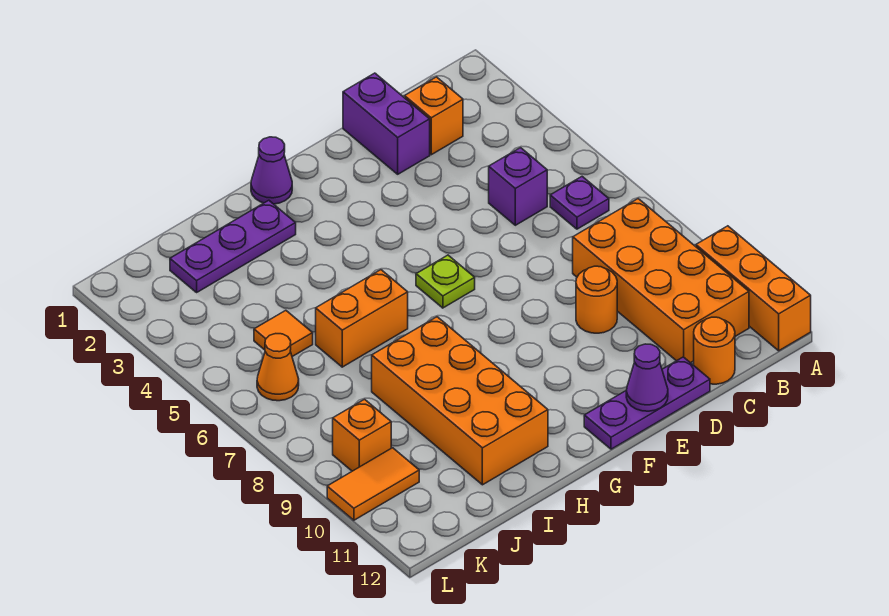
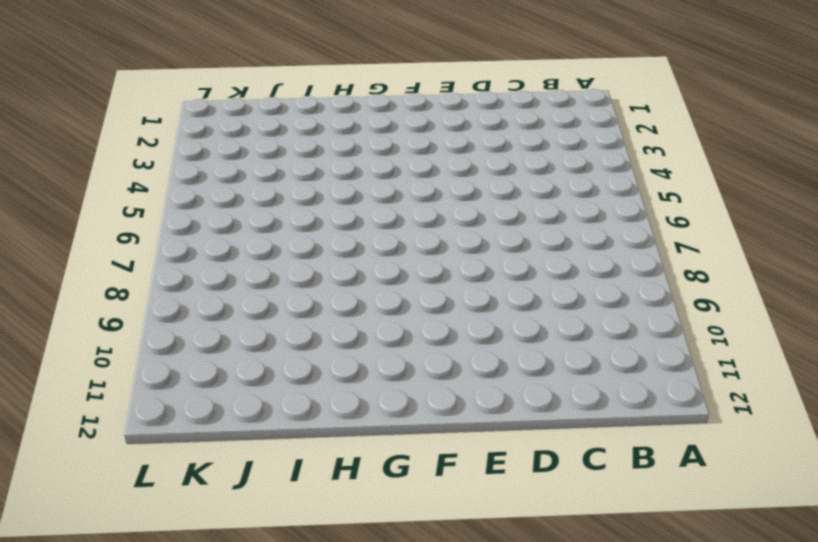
none -> orange 1x3 brick [696,226,811,351]
none -> purple 1x1 plate [550,176,609,229]
none -> orange 2x4 brick [573,199,749,363]

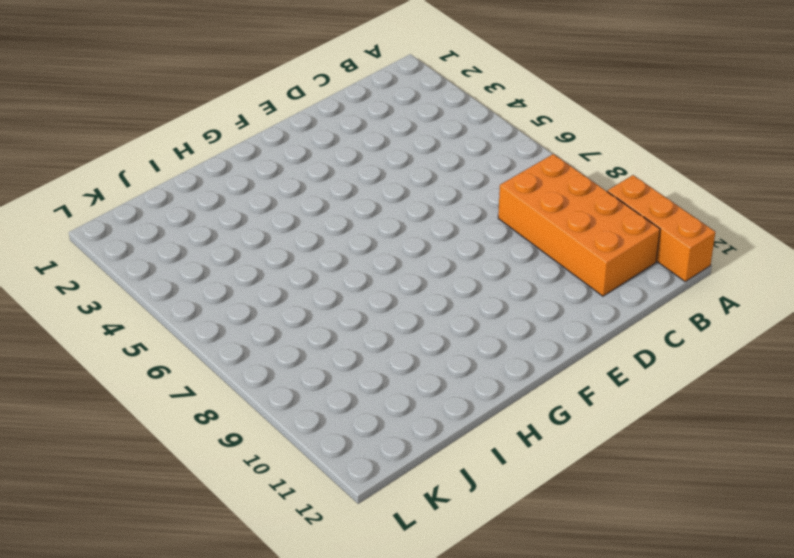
none -> purple 1x1 plate [550,176,609,229]
none -> orange 1x1 brick [405,77,463,155]
none -> purple 1x1 brick [489,148,547,225]

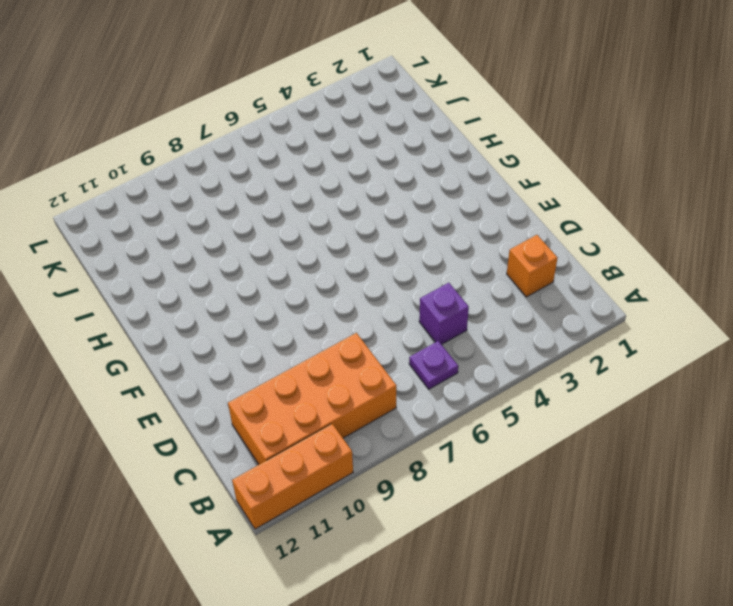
none -> orange 1x1 round brick [694,317,735,384]
none -> purple 1x2 brick [343,73,430,174]
none -> orange 1x1 round brick [576,266,617,333]

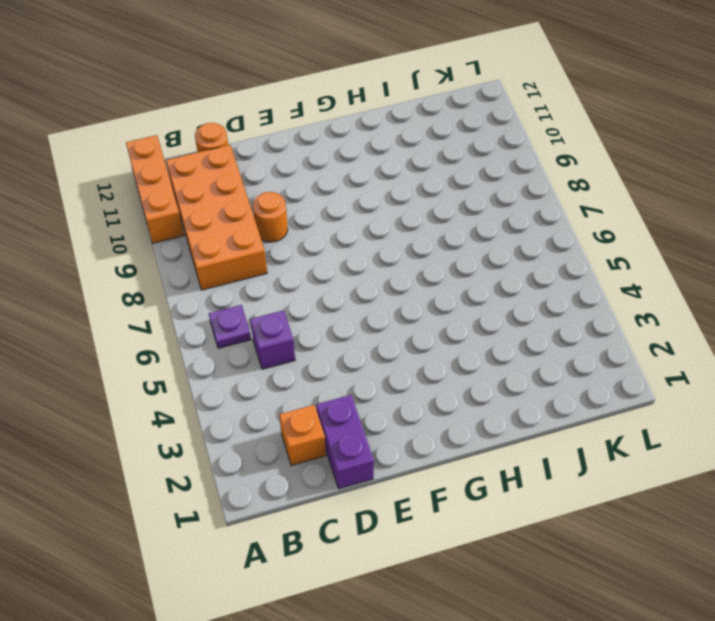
none -> purple 1x3 plate [584,357,710,449]
none -> lime 1x1 plate [416,255,475,308]
none -> purple 1x1 cone [251,137,292,204]

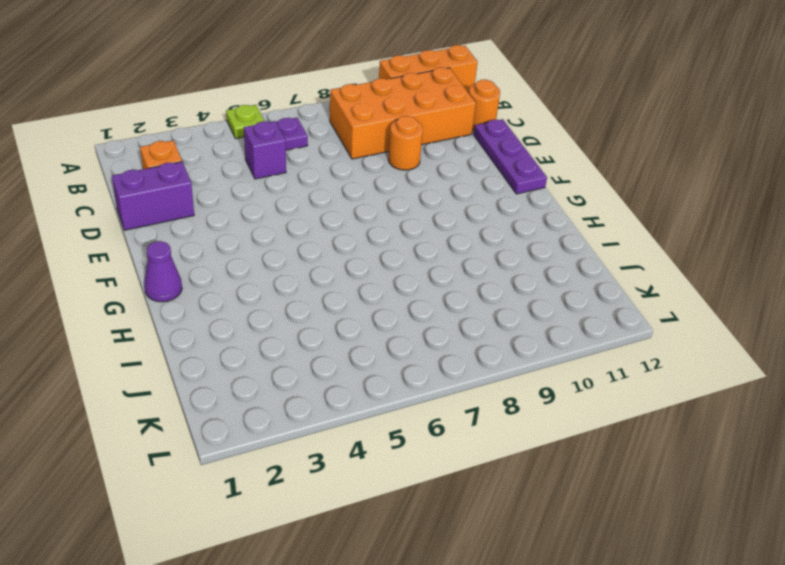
lime 1x1 plate [226,105,264,139] -> lime 1x1 plate moved to [416,255,475,308]
none -> purple 1x3 plate [170,200,296,292]
none -> orange 1x2 brick [316,270,408,367]
none -> orange 2x4 brick [372,317,548,485]

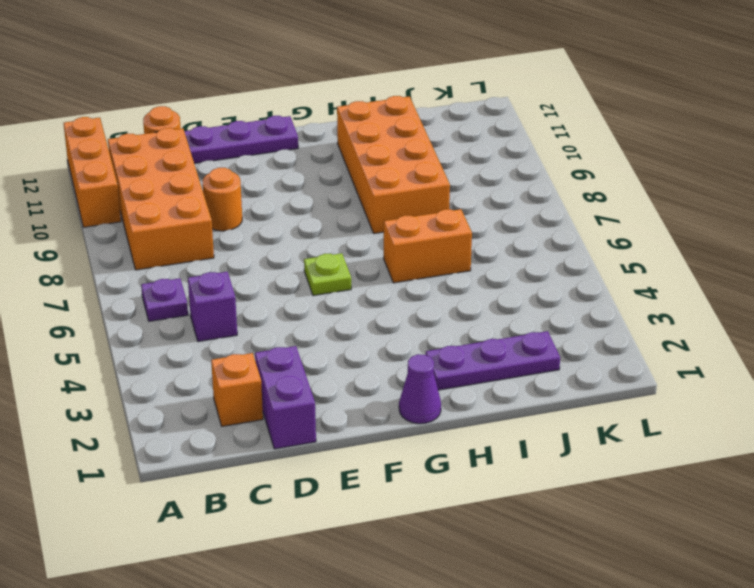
none -> orange 1x1 tile [254,310,313,357]
none -> orange 1x1 cone [257,334,299,401]
none -> orange 1x1 brick [333,399,391,471]

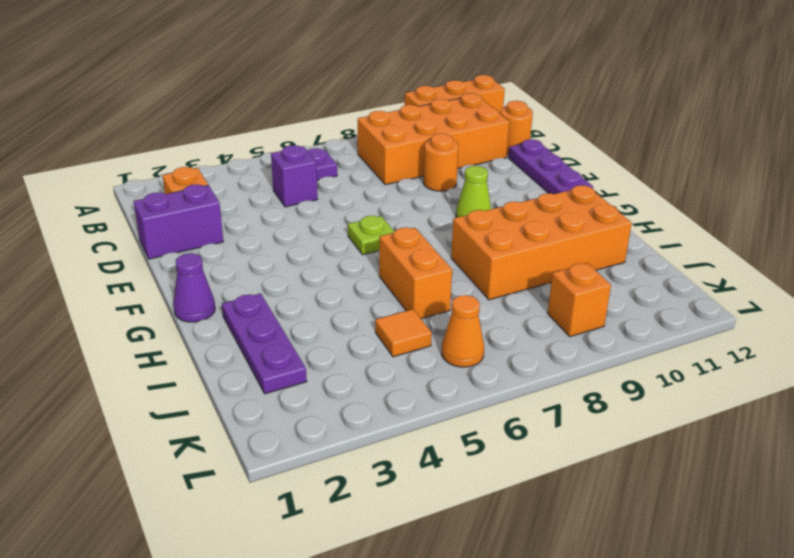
lime 1x1 cone [456,166,491,218] -> none
none -> orange 1x2 tile [327,448,419,520]
none -> purple 1x1 cone [626,344,668,411]

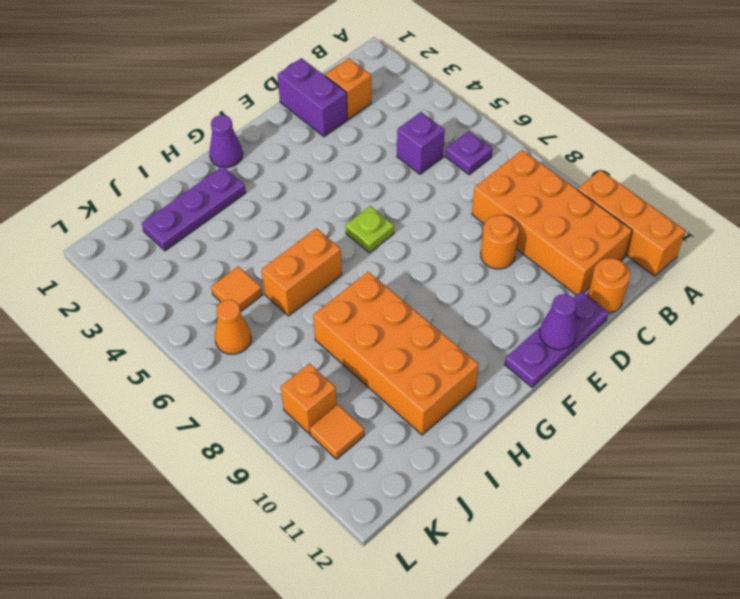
orange 1x1 tile [310,405,364,459] -> orange 1x2 tile [327,448,419,520]

